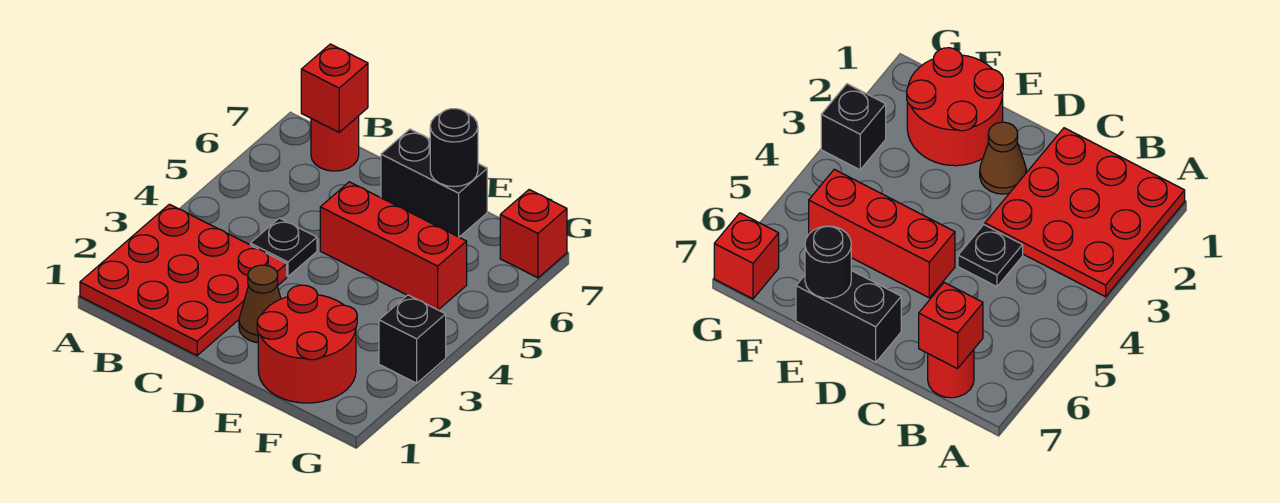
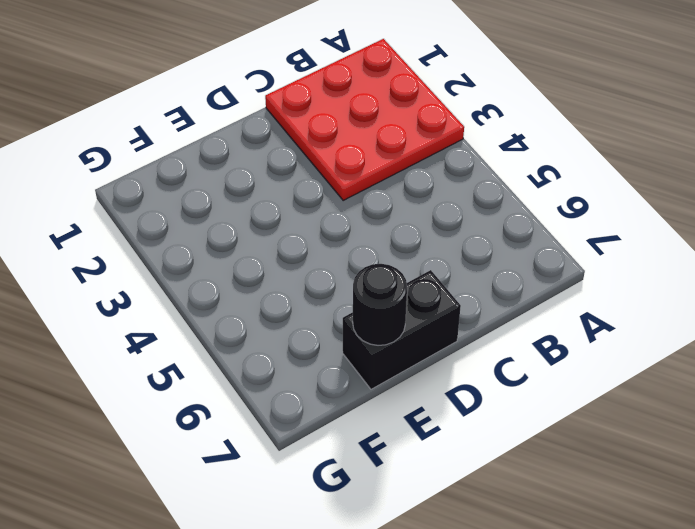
none -> red 1x1 round brick [311,116,359,171]
none -> black 1x1 plate [250,218,317,276]

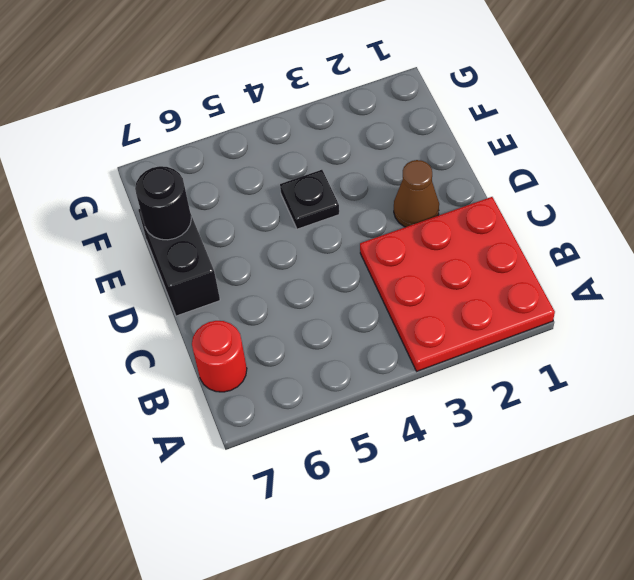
black 1x1 plate [280,170,339,229] -> black 1x1 plate moved to [250,218,317,276]
none -> red 1x3 brick [320,182,467,310]
none -> red 2x2 round brick [257,285,357,403]

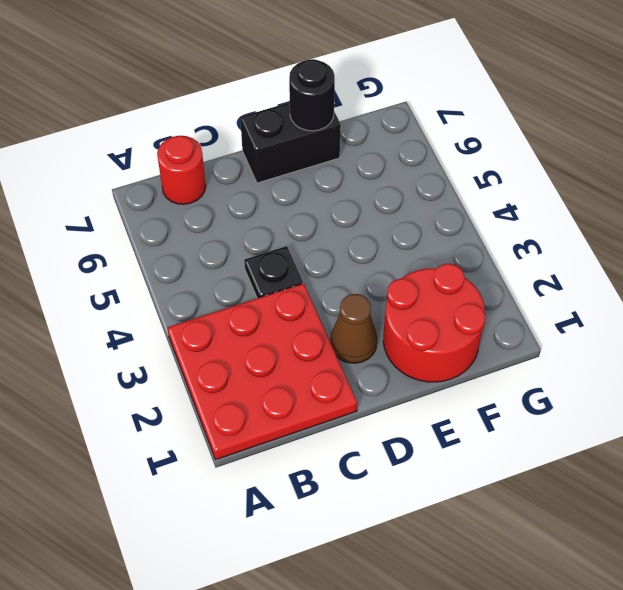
none -> red 1x3 brick [320,182,467,310]
none -> black 1x1 brick [379,295,446,383]

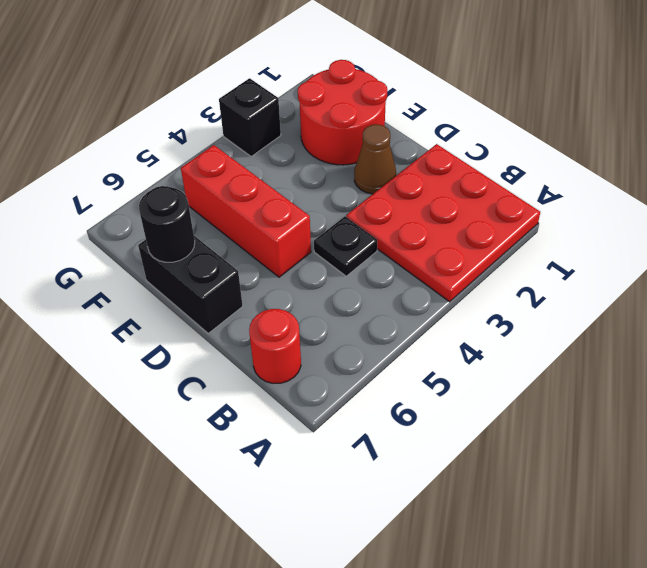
none -> red 1x1 brick [500,190,567,278]
none -> red 1x1 brick [301,44,368,132]

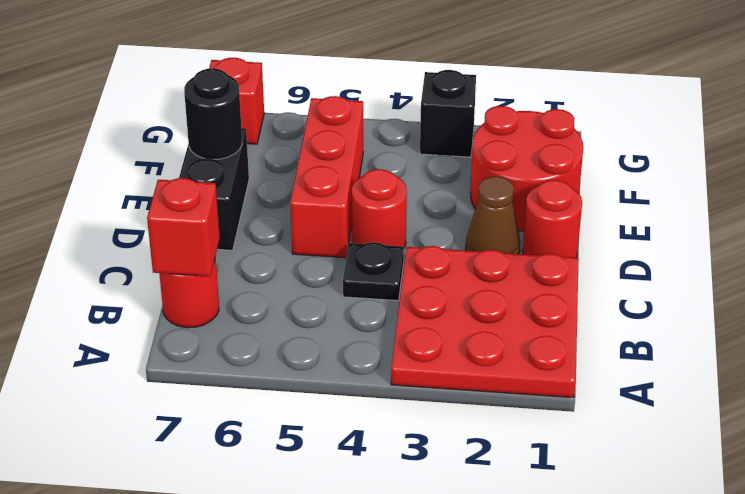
red 1x1 round brick [523,180,582,258] -> none
red 1x1 round brick [352,169,407,247] -> none

